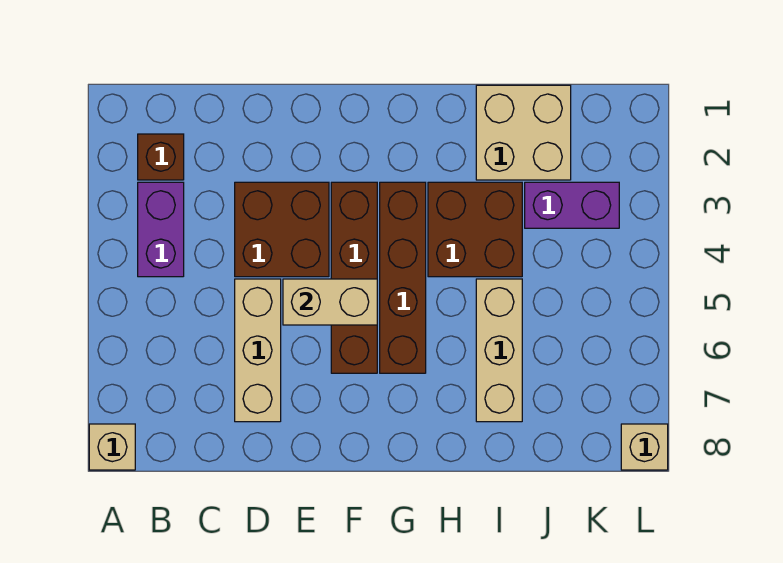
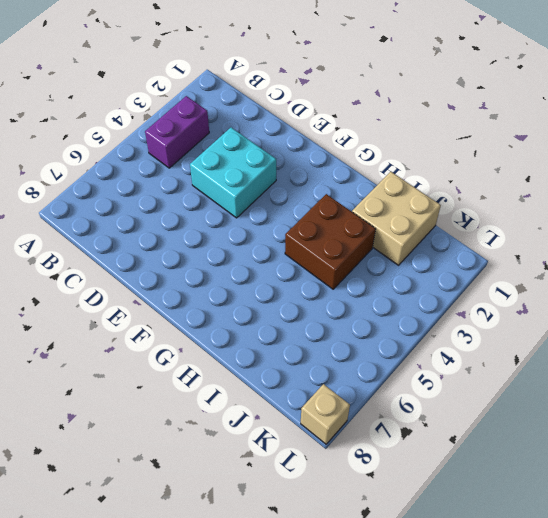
cyan 2x2 brick [190,128,276,218] -> brown 2x2 brick [235,182,329,277]
none -> tan 1x1 brick [89,424,135,470]
none -> brown 1x1 brick [138,134,184,180]
none -> tan 1x3 brick [235,279,281,422]

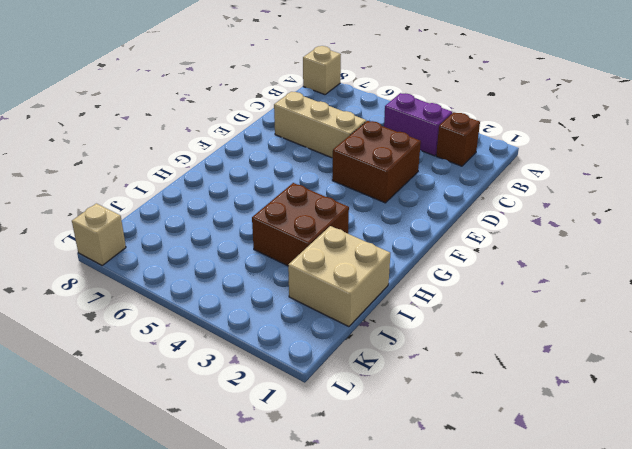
none -> brown 1x4 brick [331,182,377,373]
none -> brown 1x4 brick [380,182,426,373]
none -> tan 1x3 brick [476,279,522,422]

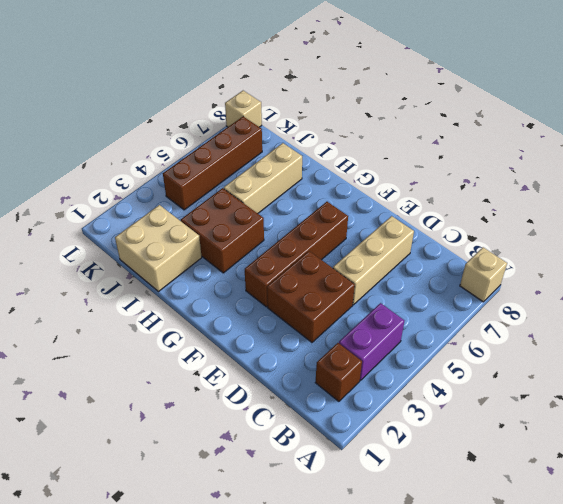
brown 1x4 brick [163,117,262,210] -> brown 1x4 brick moved to [380,182,426,373]
none -> purple 1x2 brick [525,182,619,228]
none -> tan 1x2 brick [283,279,377,325]

